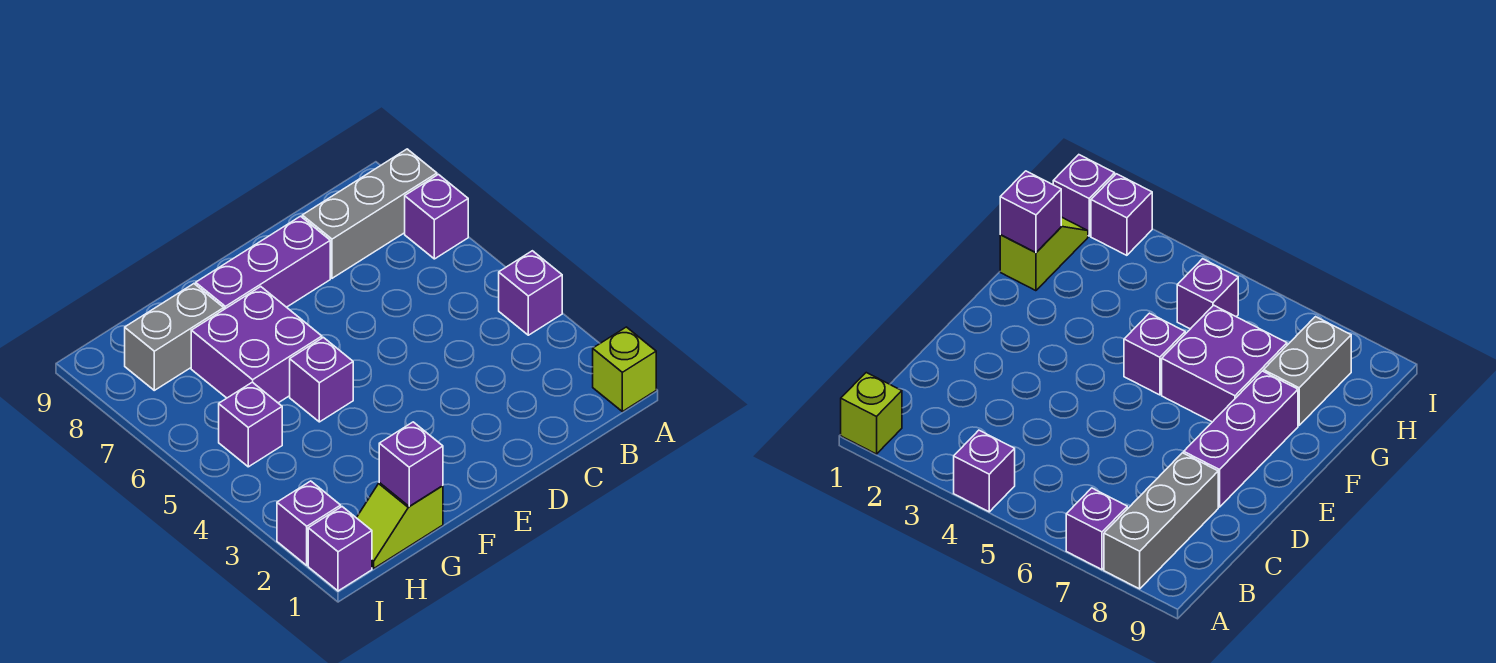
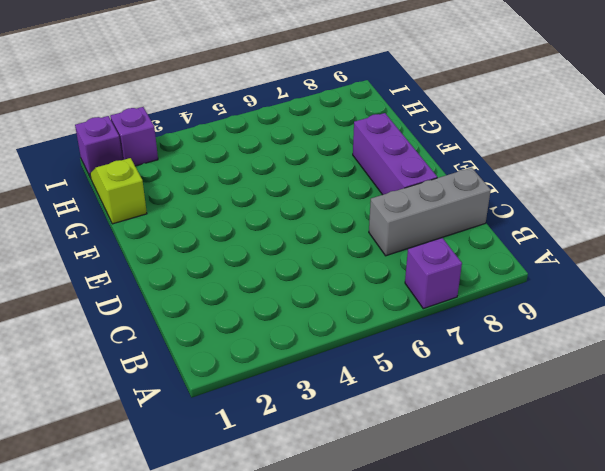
grey 1x3 brick [369,168,491,256] -> grey 1x3 brick turned to [302,149,437,278]
none -> lime 1x1 brick [593,327,656,412]
none -> purple 1x1 brick [499,251,562,335]
none -> purple 1x1 brick [290,337,353,422]

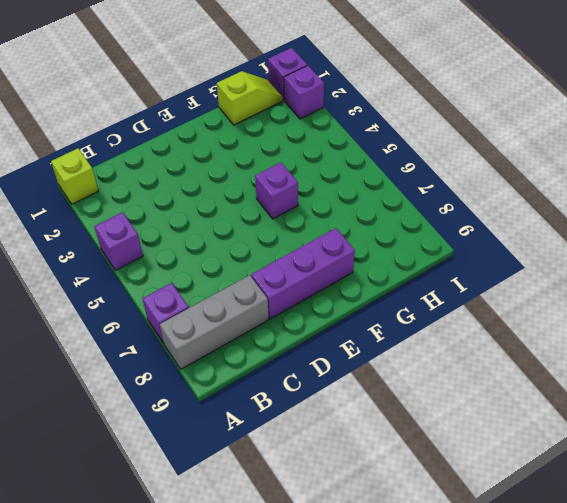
none -> purple 2x2 brick [191,287,322,403]
none -> grey 1x2 brick [125,284,224,390]
none -> purple 1x1 brick [219,382,282,467]

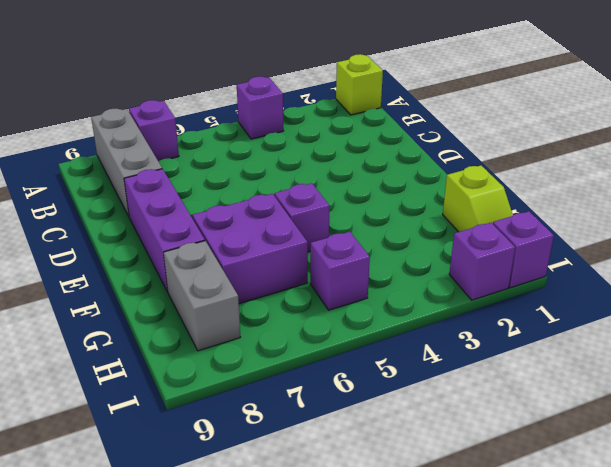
none -> purple 1x1 brick [379,422,443,506]

